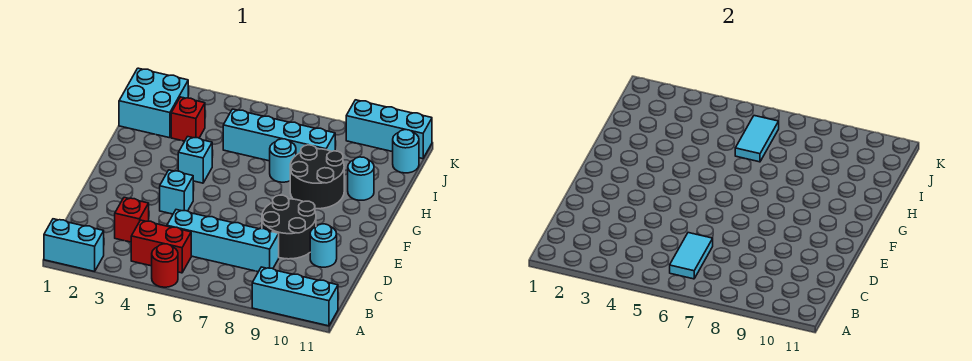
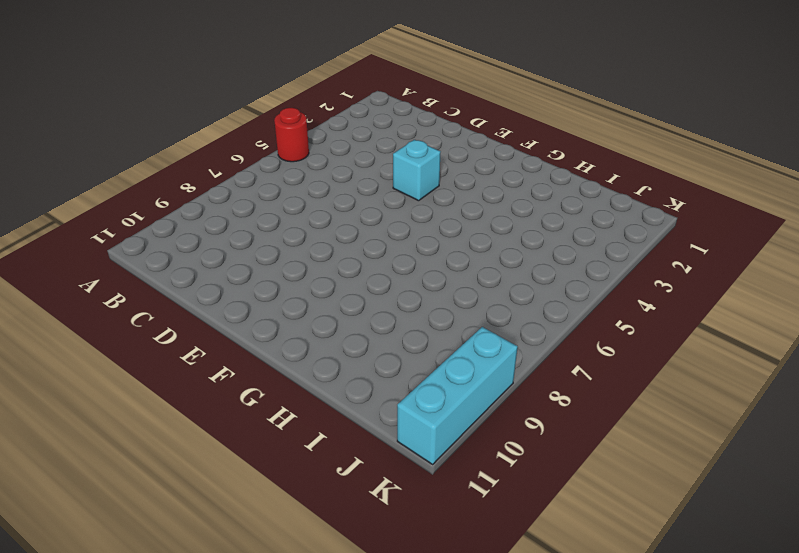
none -> cyan 1x2 brick [44,219,104,271]
none -> cyan 1x3 brick [252,267,338,326]
none -> red 1x2 brick [131,220,191,273]

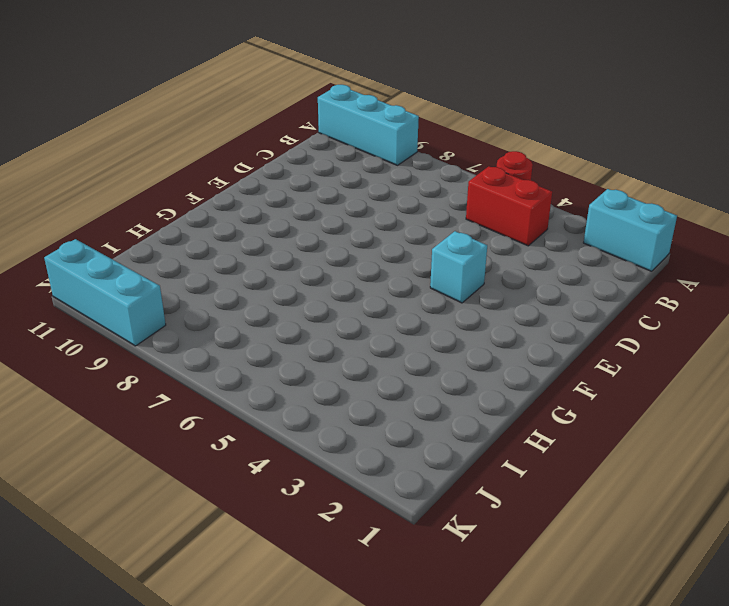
none -> red 1x1 brick [115,197,149,242]
none -> cyan 1x4 brick [167,210,279,272]
none -> black 2x2 round brick [262,195,316,259]

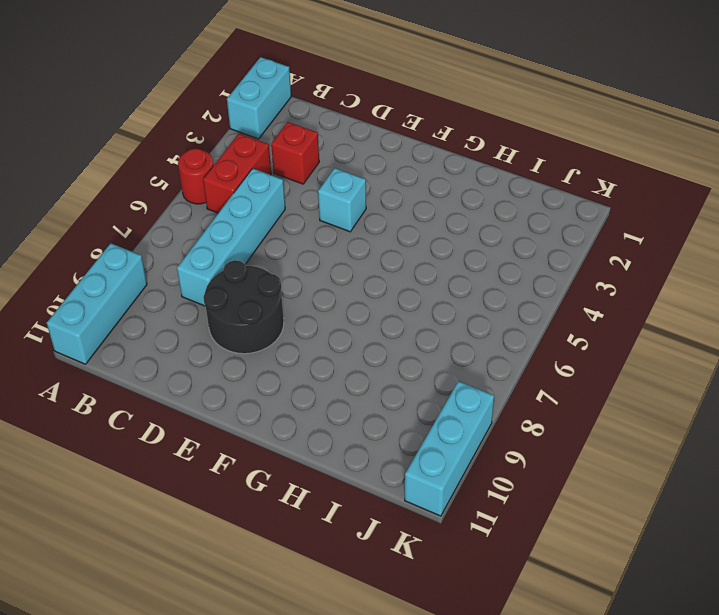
none -> cyan 1x1 round brick [310,224,337,267]
none -> cyan 1x1 brick [178,137,212,183]
none -> black 2x2 round brick [290,145,344,209]

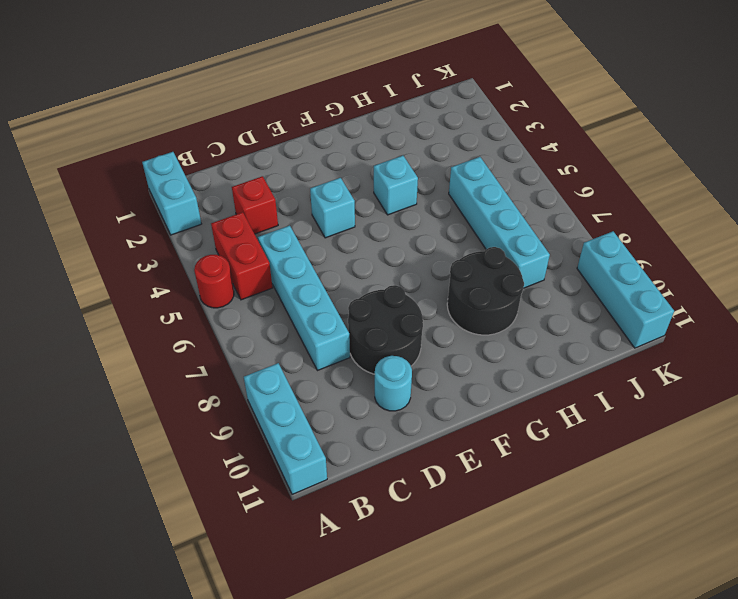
none -> cyan 1x1 round brick [270,139,296,182]
none -> cyan 1x1 round brick [348,157,374,200]
none -> cyan 2x2 brick [119,68,188,138]

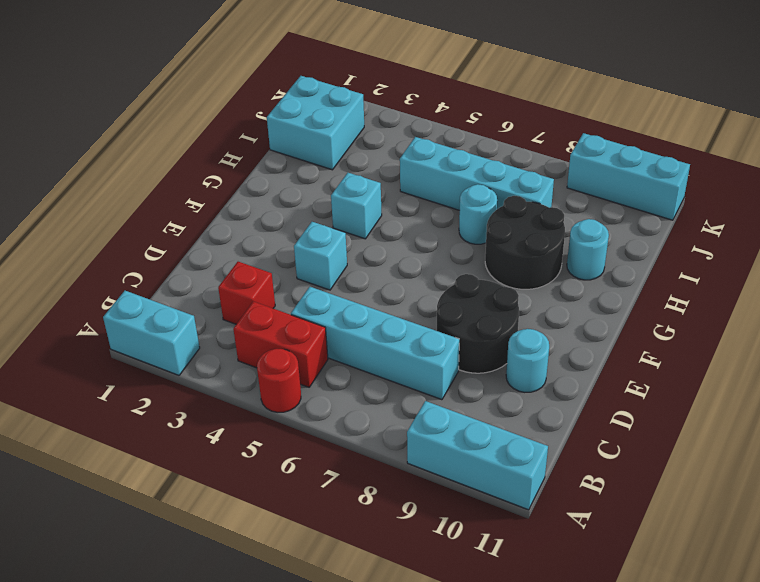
none -> red 1x1 brick [171,97,205,141]
none -> cyan 1x1 round brick [393,130,419,173]
none -> cyan 1x2 tile [670,233,713,279]

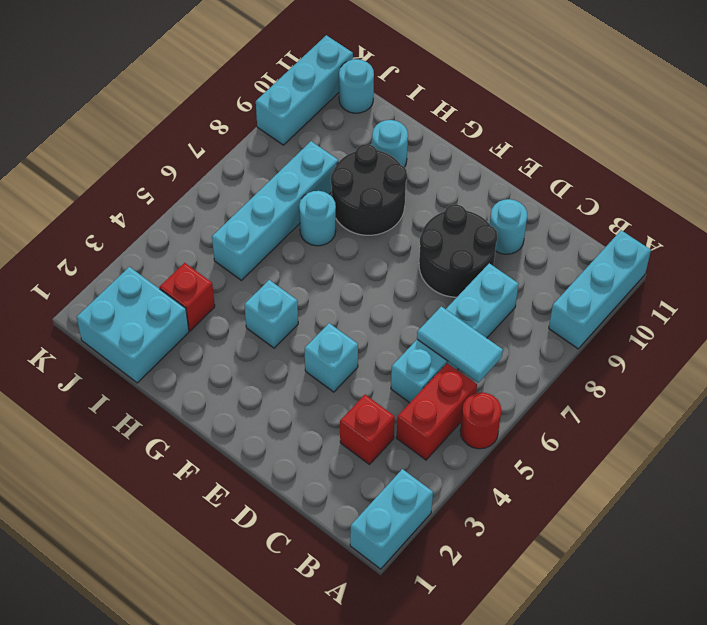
none -> cyan 1x2 tile [735,116,779,162]

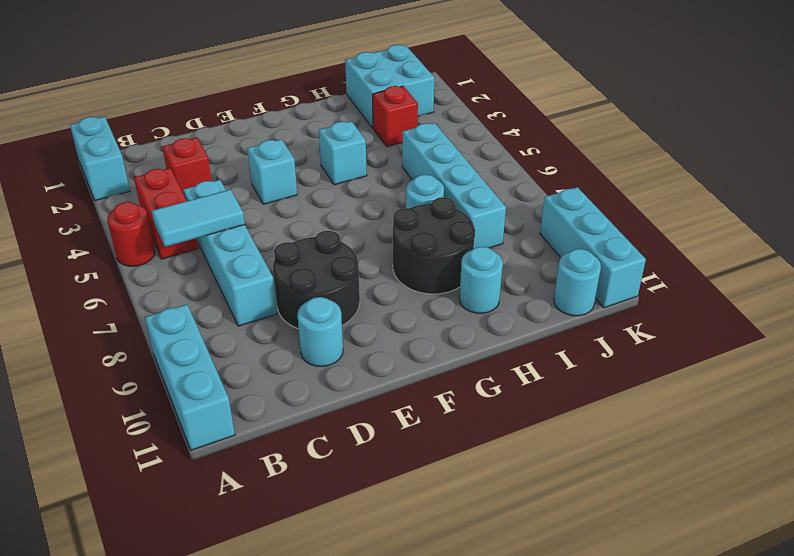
none -> cyan 1x2 tile [735,116,779,162]

